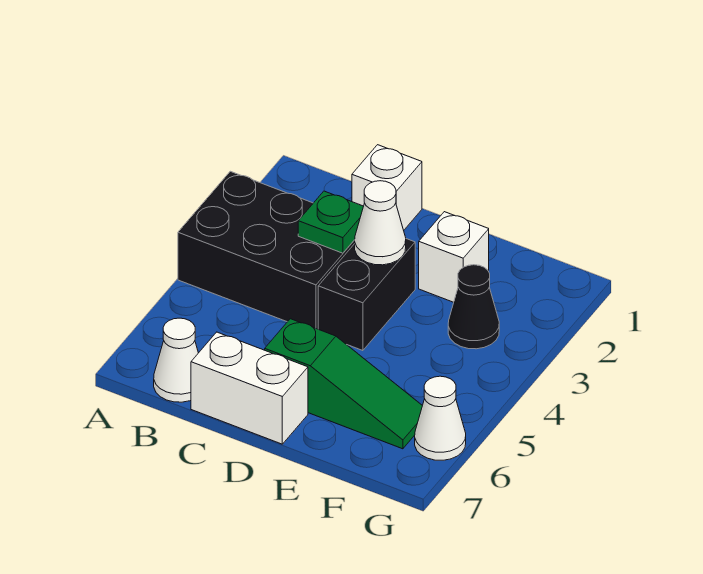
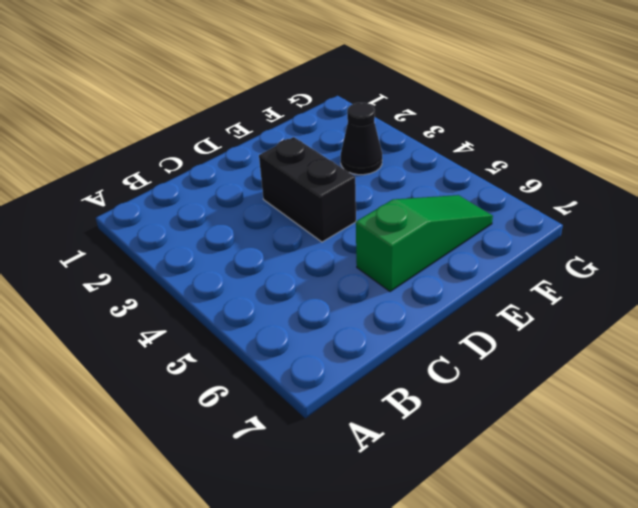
none -> black 2x3 brick [178,171,355,329]
none -> white 1x1 cone [154,318,198,402]

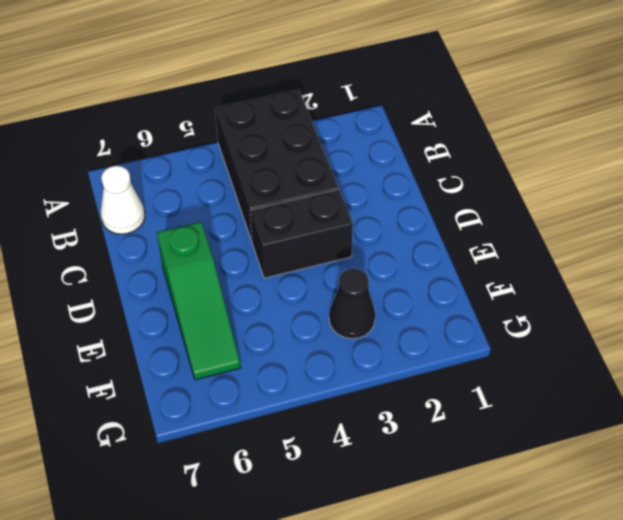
none -> white 1x1 brick [352,145,422,230]
none -> white 1x2 brick [191,332,308,444]

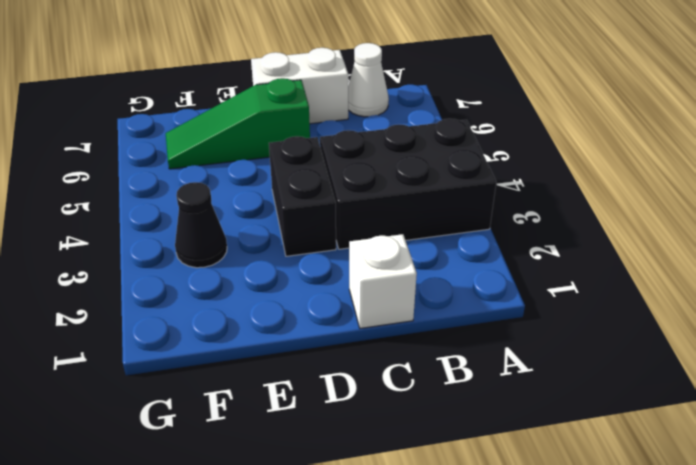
none -> white 1x1 brick [419,212,489,302]
none -> white 1x1 cone [415,376,466,460]

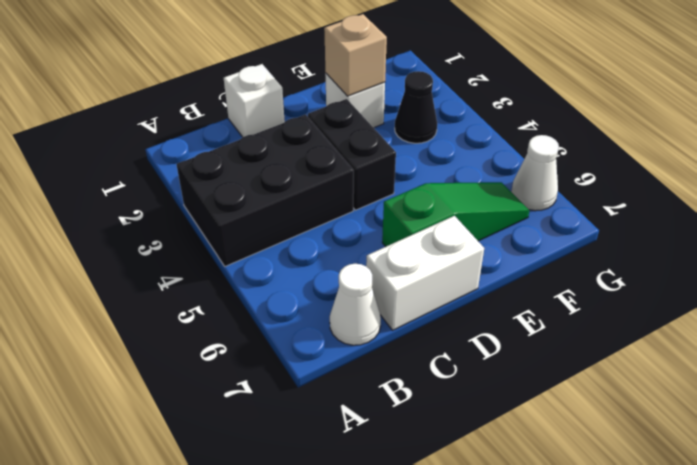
tan 1x1 brick [324,14,387,96] -> none
none -> green 1x1 plate [298,191,364,253]
none -> white 1x1 cone [355,181,406,265]

